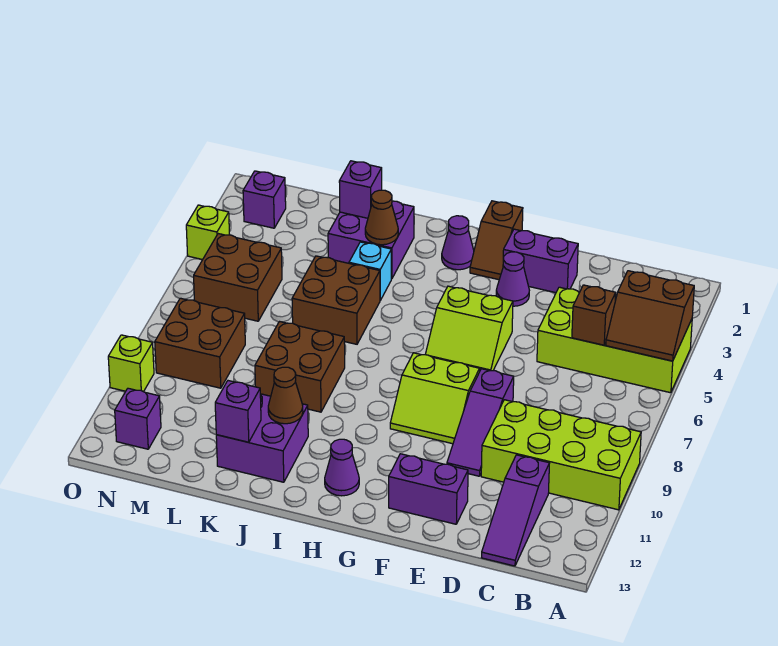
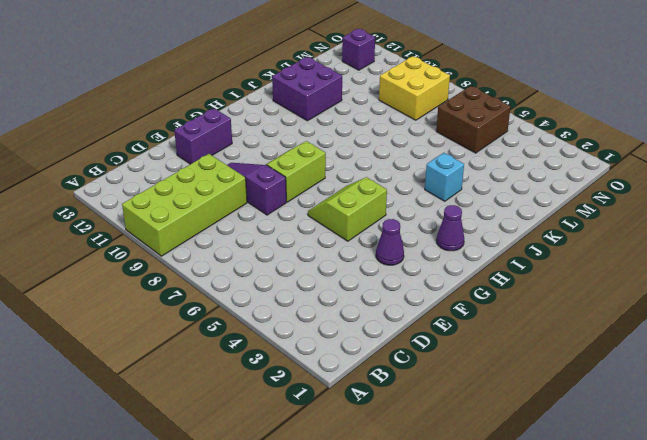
yellow 2x2 brick [379,56,450,120] -> brown 2x2 brick [155,298,245,388]
none -> lime 2x4 brick [537,287,692,393]
none -> purple 1x3 slope [482,455,549,566]
none -> purple 1x2 brick [503,229,578,293]

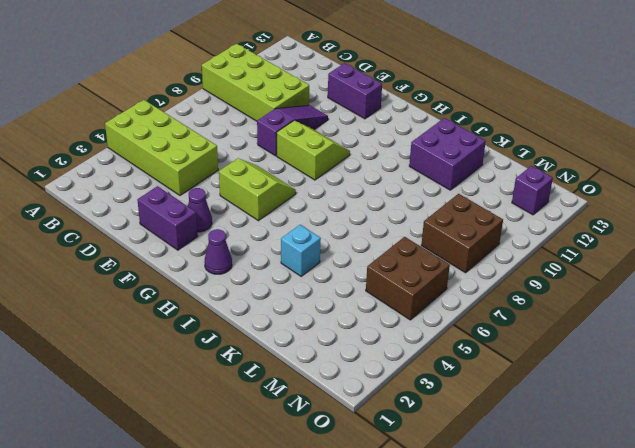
none -> purple 1x3 slope [482,455,549,566]
none -> brown 1x2 slope [470,201,523,280]
none -> purple 1x1 cone [325,439,359,496]

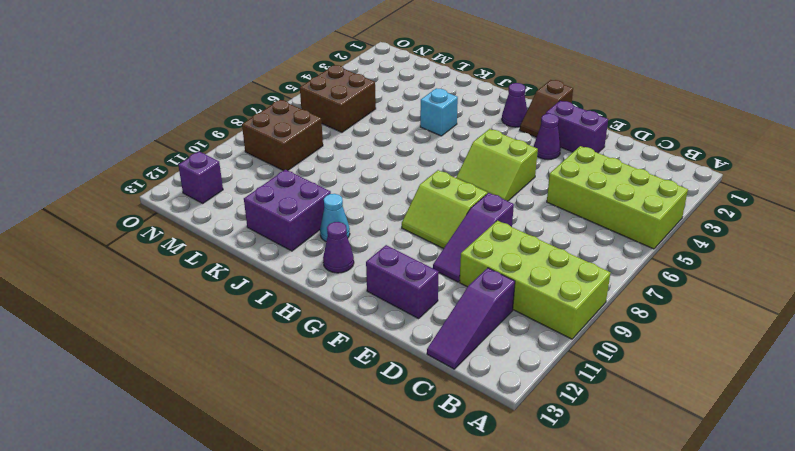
cyan 1x1 cone [320,194,350,242] -> none
none -> purple 2x2 brick [328,201,414,279]
none -> brown 2x2 brick [292,256,380,344]
none -> brown 2x2 brick [255,322,345,412]

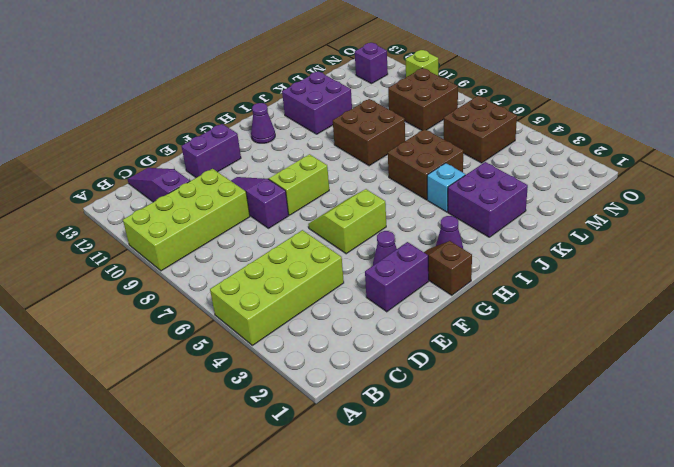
none -> purple 1x1 brick [243,171,286,228]
none -> lime 1x1 brick [186,205,230,260]
none -> brown 2x2 slope [606,271,694,361]

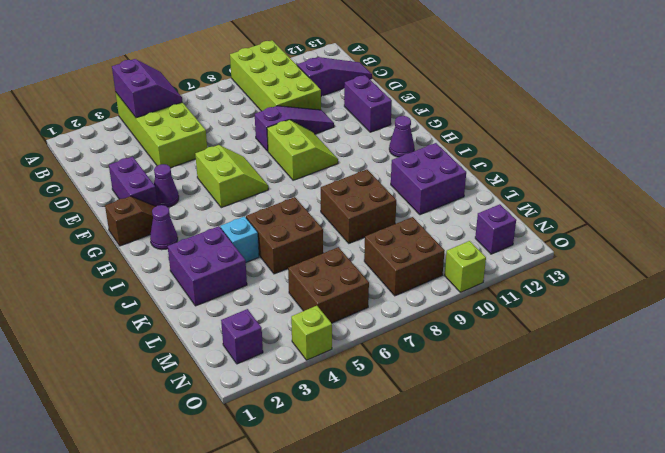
purple 2x2 slope [112,59,182,118] -> brown 2x2 slope [606,271,694,361]
none -> brown 1x1 brick [572,285,616,345]
none -> brown 1x1 cone [365,190,398,245]
none -> brown 1x1 cone [268,367,303,424]

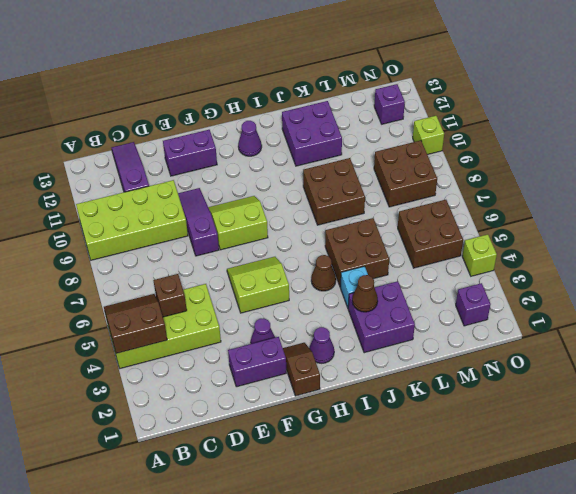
brown 1x1 cone [311,255,336,291] -> brown 1x1 cone moved to [268,367,303,424]
none -> purple 1x1 brick [339,161,382,218]
none -> purple 1x1 brick [215,381,261,442]

